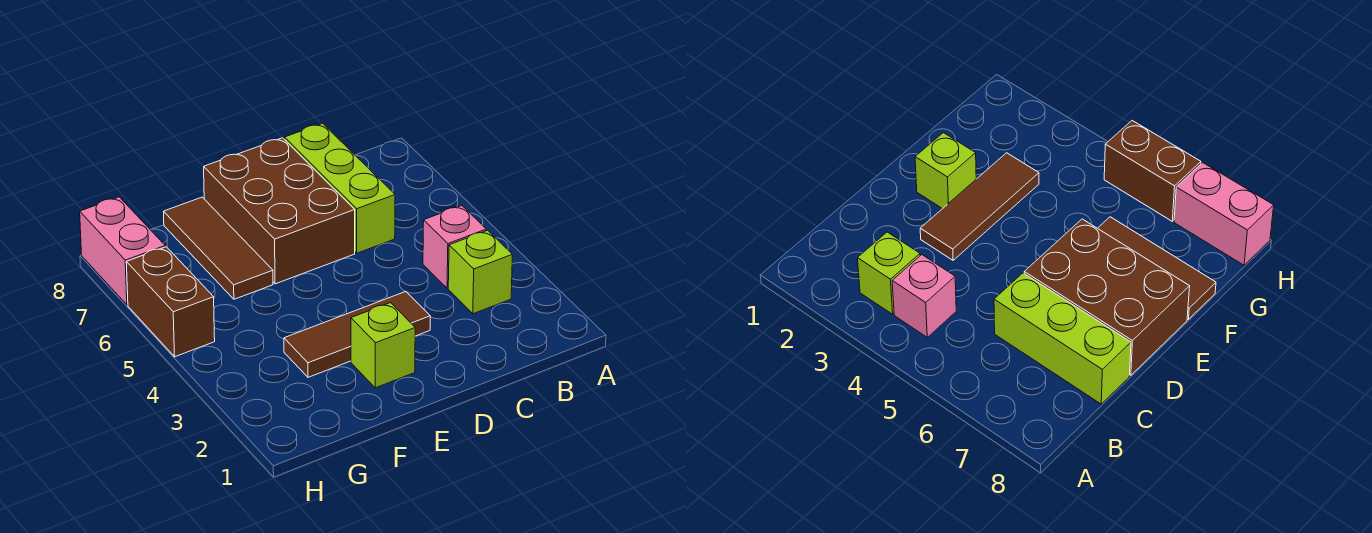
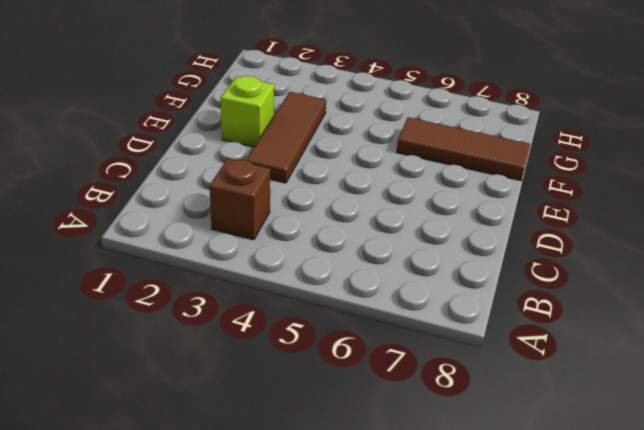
brown 1x1 brick [210,158,270,240] -> lime 1x1 brick [448,230,512,314]
none -> pink 1x1 brick [423,206,486,288]
none -> lime 1x3 brick [285,123,395,253]

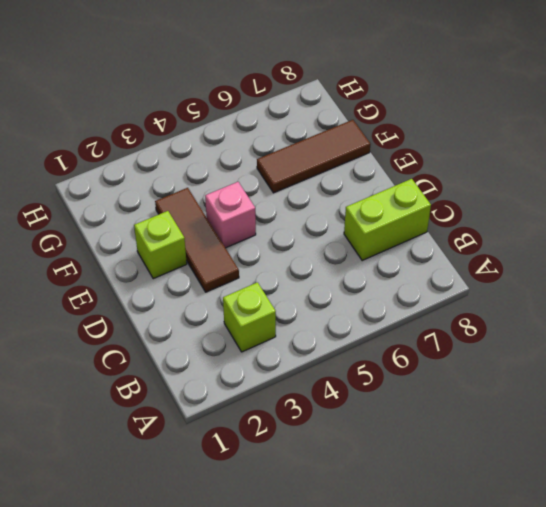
lime 1x2 brick [344,179,431,260] -> lime 1x3 brick [285,123,395,253]
pink 1x1 brick [205,182,256,248] -> pink 1x1 brick moved to [423,206,486,288]
none -> brown 2x3 brick [204,138,355,284]
none -> brown 1x2 brick [126,247,215,357]

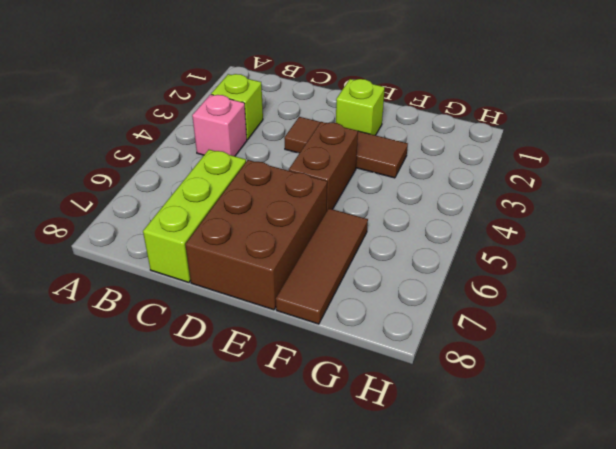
brown 1x2 brick [289,122,358,210] -> brown 1x2 brick moved to [126,247,215,357]
none -> pink 1x2 brick [80,197,165,305]

